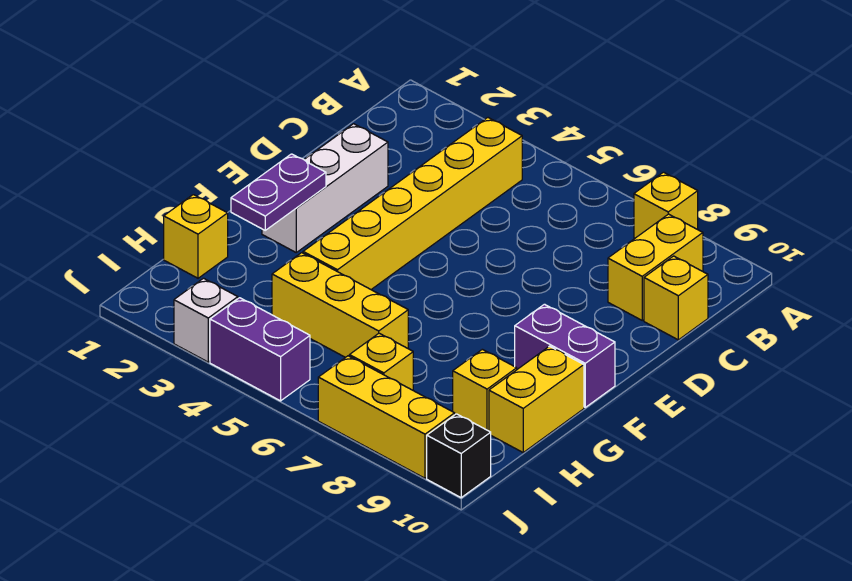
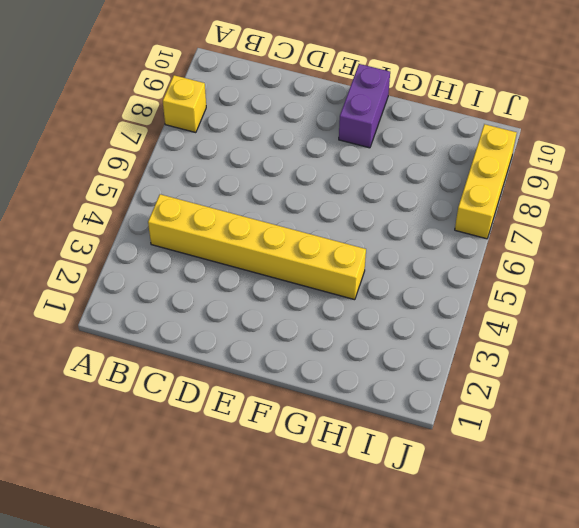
none -> yellow 1x2 brick [608,214,703,320]
none -> yellow 1x1 brick [644,256,708,340]
none -> white 1x3 brick [262,124,388,252]

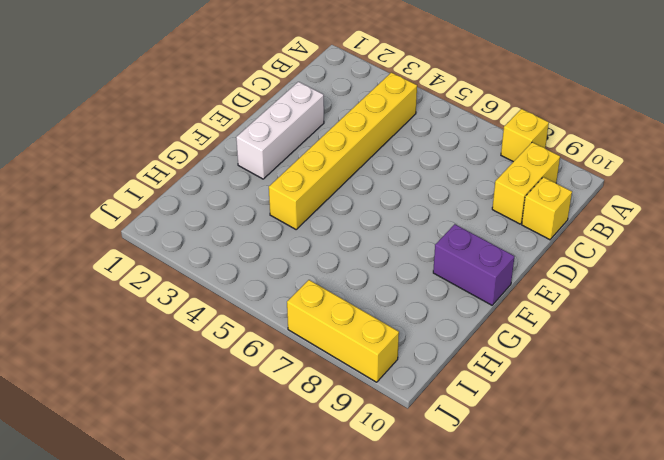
none -> yellow 1x2 brick [489,346,584,452]
none -> yellow 1x1 brick [164,195,228,278]
none -> yellow 1x3 brick [272,253,408,357]

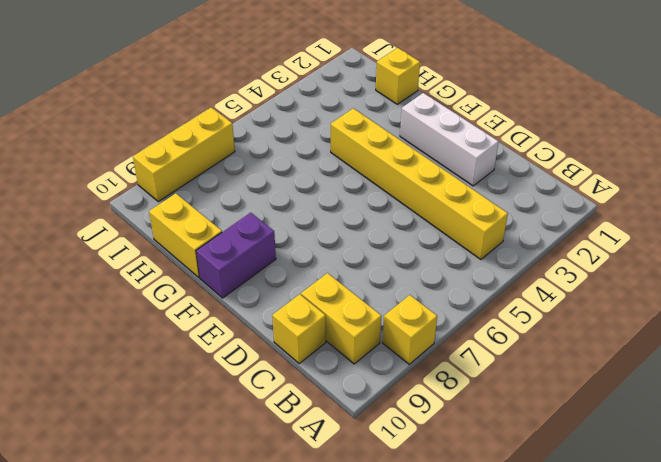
none -> yellow 1x3 brick [272,253,408,357]
none -> yellow 1x1 brick [453,349,517,431]
none -> yellow 1x1 brick [349,333,413,390]

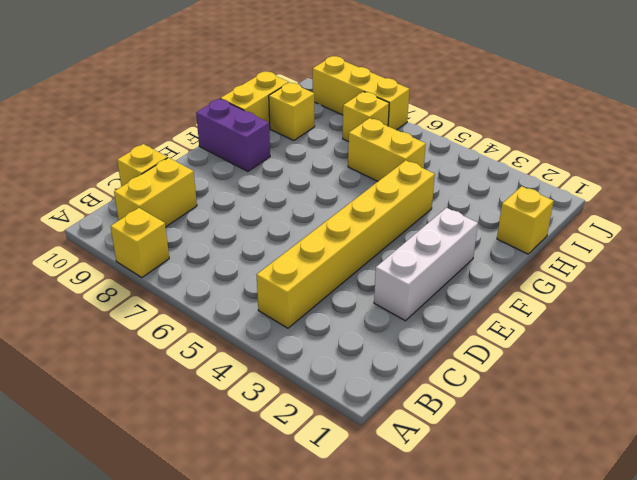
yellow 1x2 brick [348,118,426,181] -> yellow 1x3 brick [272,253,408,357]
none -> white 1x1 brick [174,278,238,362]
none -> purple 1x2 brick [210,298,310,401]
none -> black 1x1 brick [427,414,491,498]

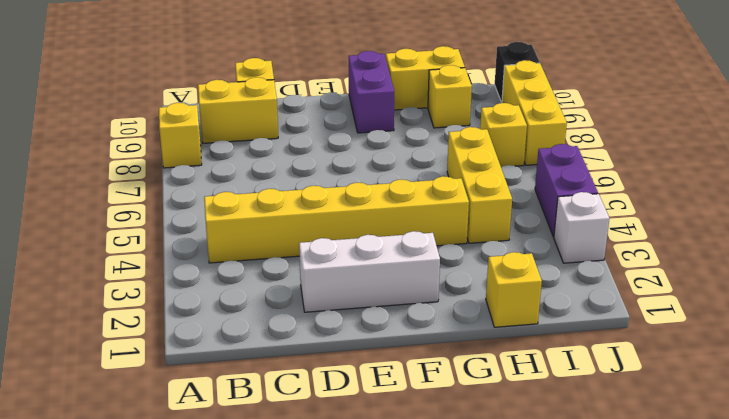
none -> purple 1x2 plate [231,154,326,230]

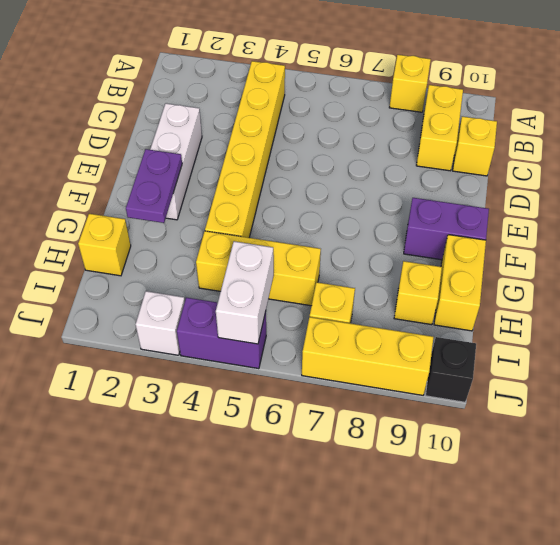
white 1x2 brick [216,241,274,344] -> none

